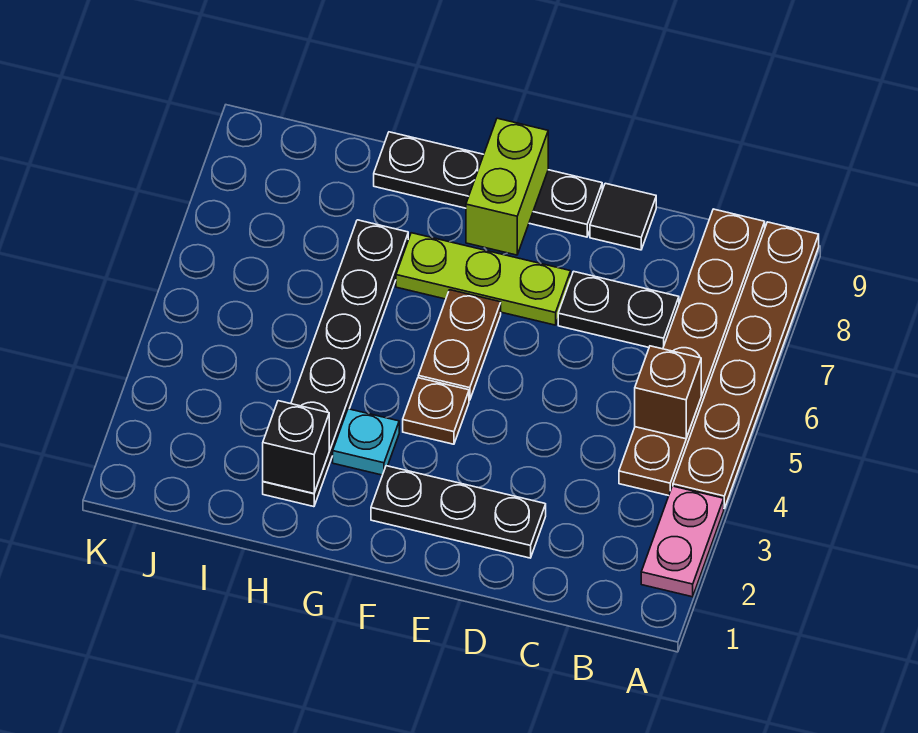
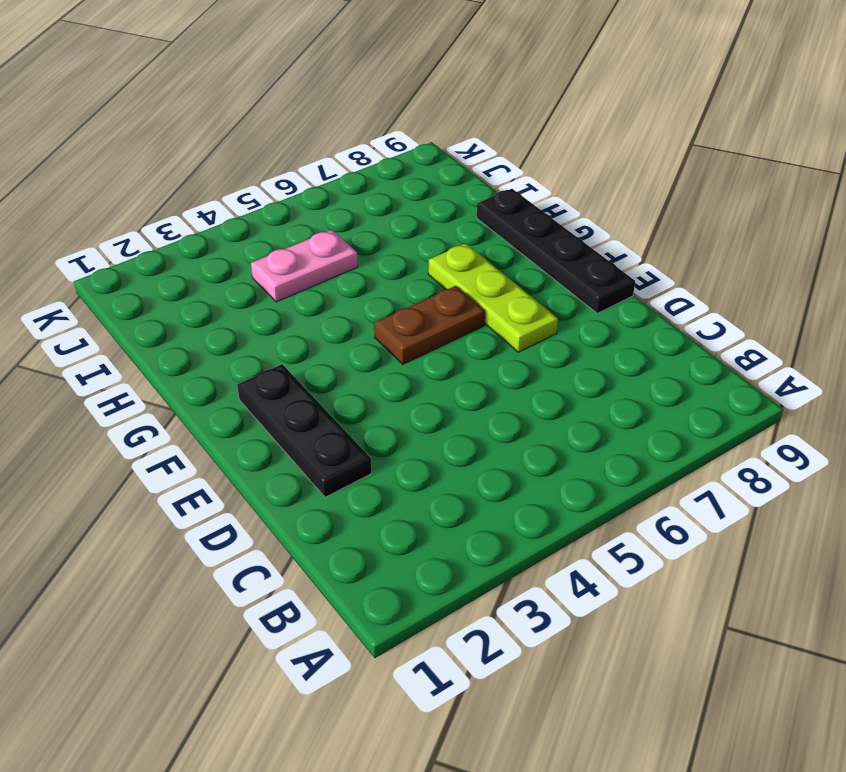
pink 1x2 plate [251,230,358,302] -> pink 1x2 plate moved to [641,486,724,597]
none -> brown 1x6 plate [673,222,819,508]
none -> brown 1x6 plate [619,209,765,496]
none -> black 1x2 plate [558,271,679,349]

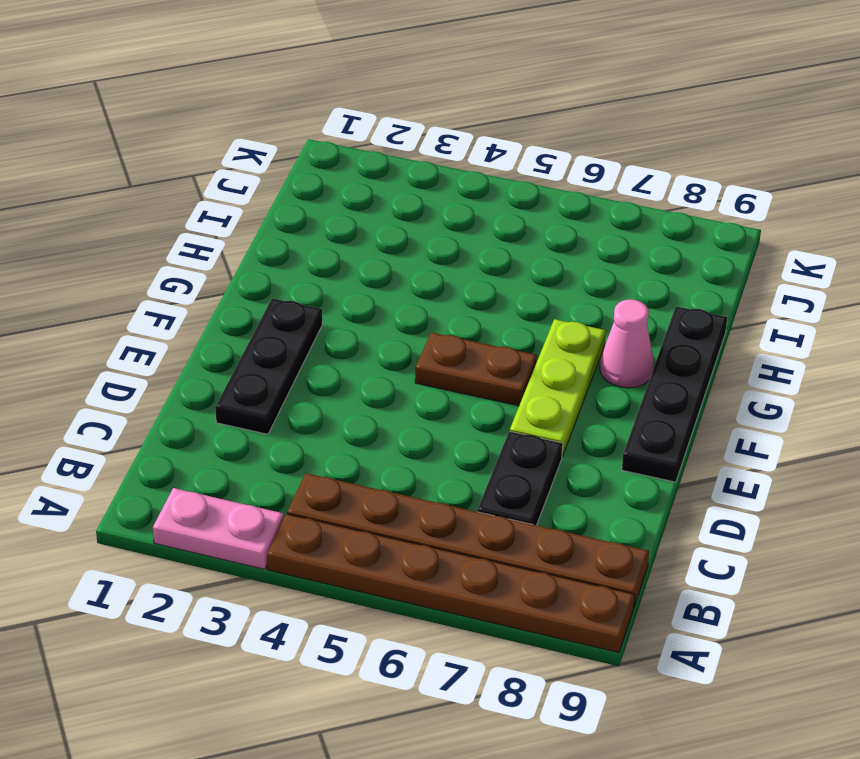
pink 1x1 cone [600,299,654,388] -> none
none -> black 1x1 tile [590,183,656,250]
none -> brown 1x1 plate [403,378,469,444]
none -> cyan 1x1 plate [333,409,399,475]

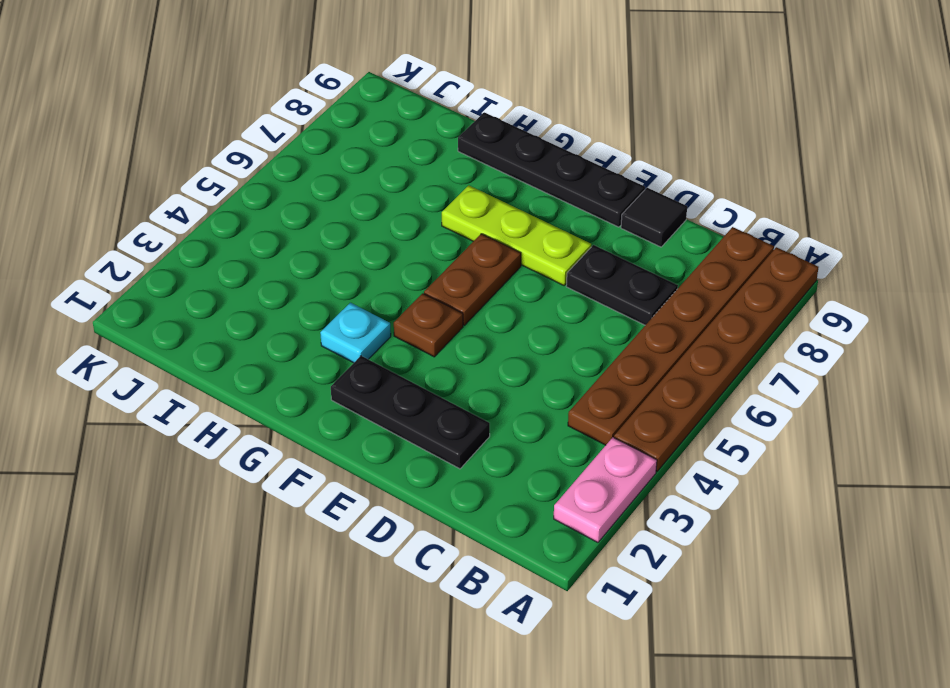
none -> black 1x6 plate [263,220,408,507]
none -> brown 1x1 brick [635,346,701,439]
none -> lime 1x2 brick [466,118,548,255]

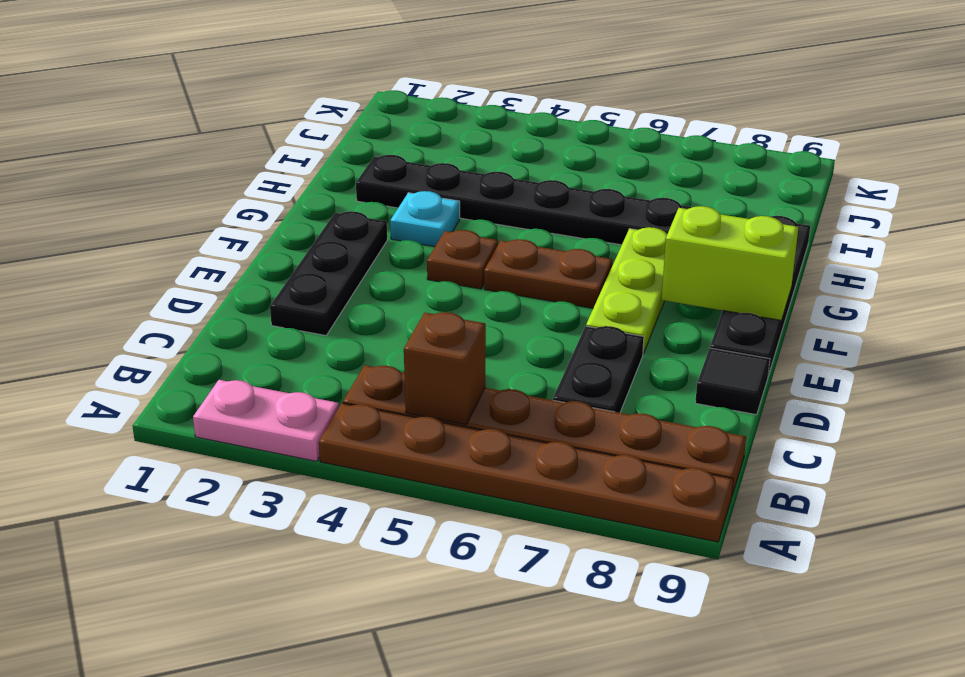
none -> black 1x1 brick [263,401,329,493]

